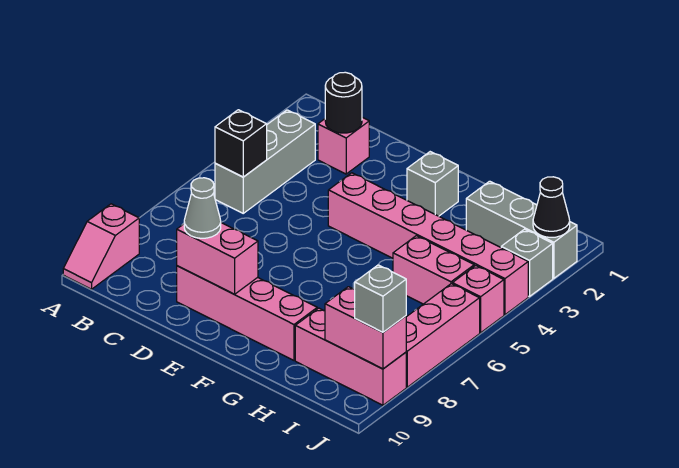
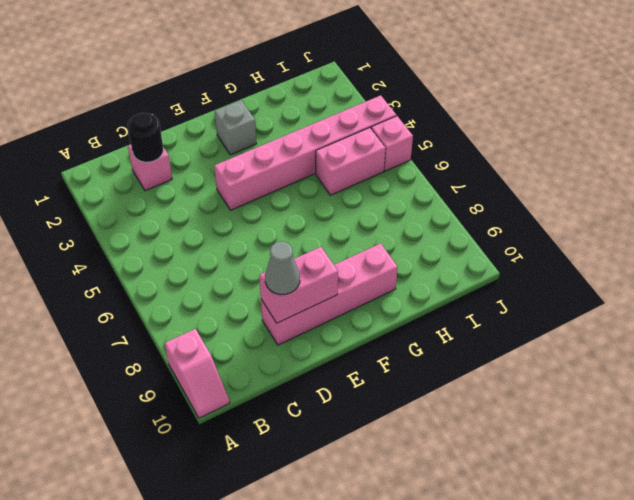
none -> grey 1x3 brick [215,110,315,213]
none -> grey 1x3 brick [466,181,577,278]
none -> pink 1x3 brick [295,308,406,405]

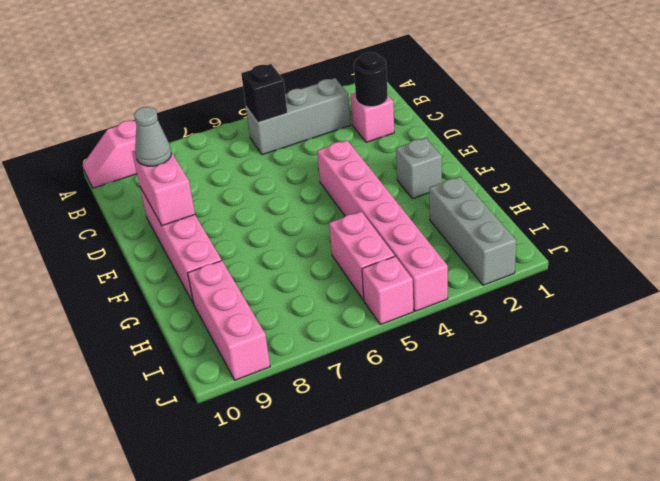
none -> grey 1x1 brick [501,229,553,297]
none -> pink 1x3 brick [406,284,480,387]
none -> pink 1x2 brick [325,287,406,369]

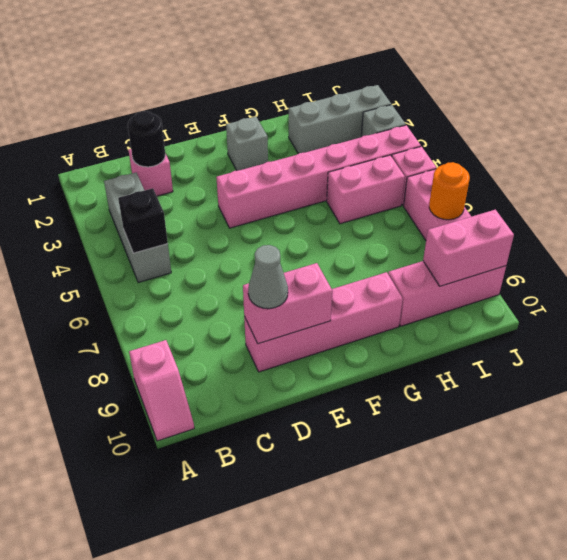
orange 1x1 round brick [429,162,470,220] -> none
none -> black 1x1 cone [533,177,570,237]
none -> grey 1x1 brick [355,265,406,332]

